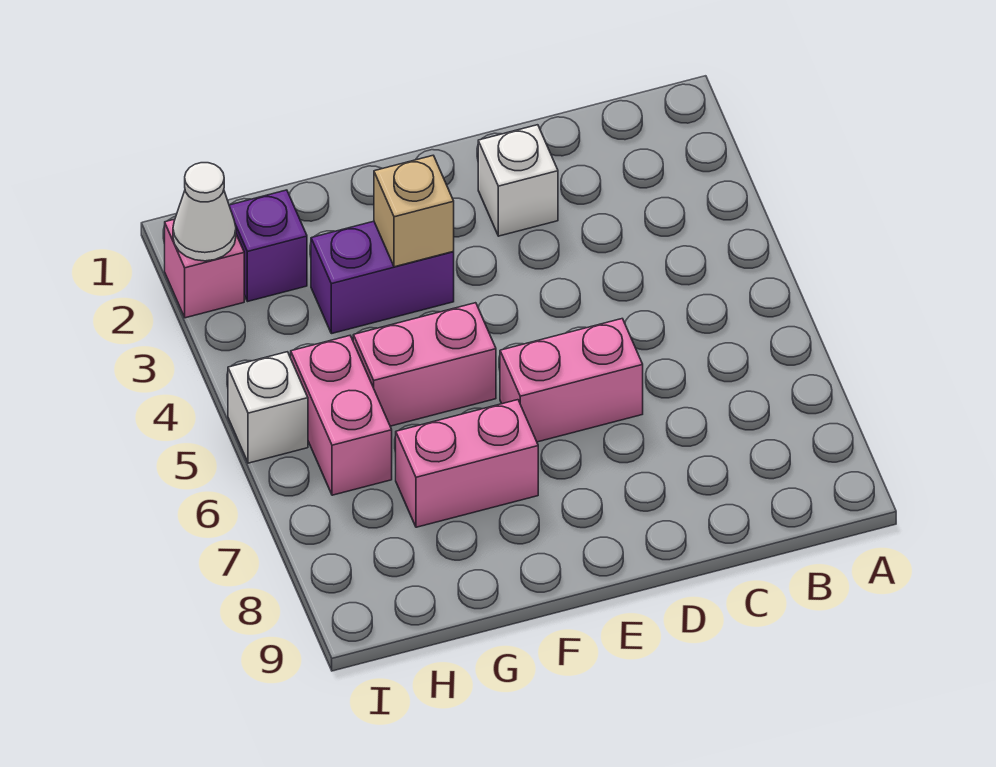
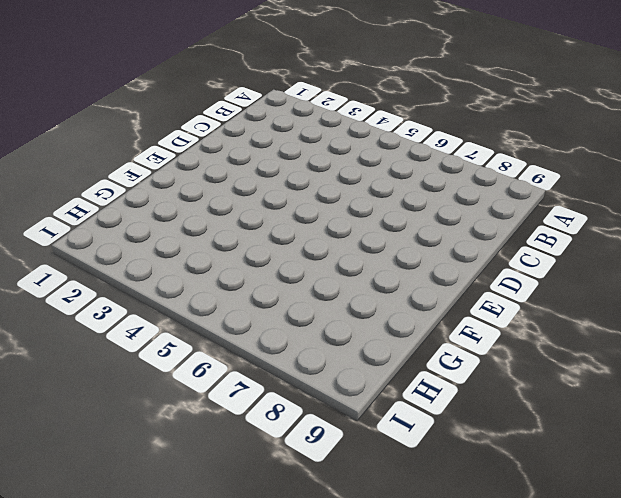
none -> white 1x1 brick [478,125,558,236]
none -> pink 1x2 brick [500,319,643,442]

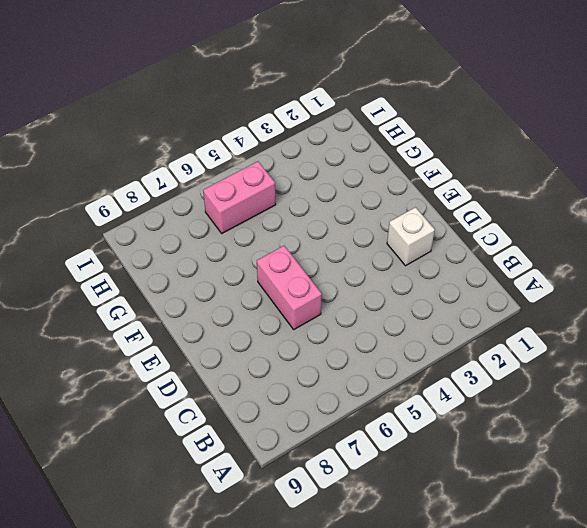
none -> purple 1x2 brick [311,221,454,334]
none -> pink 1x2 brick [353,303,496,426]

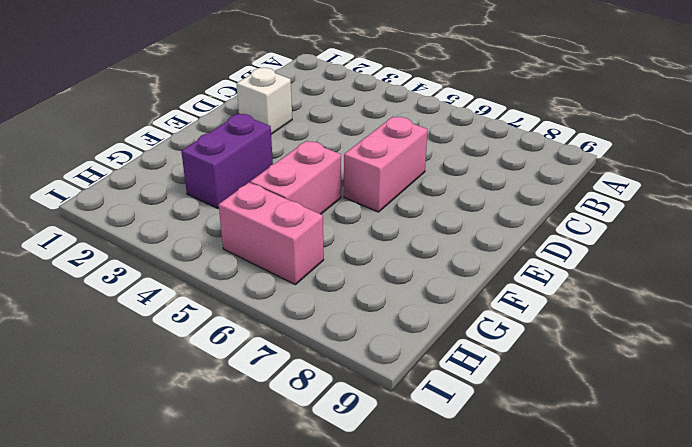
none -> pink 1x2 brick [396,400,538,527]
none -> purple 1x1 brick [229,190,307,301]

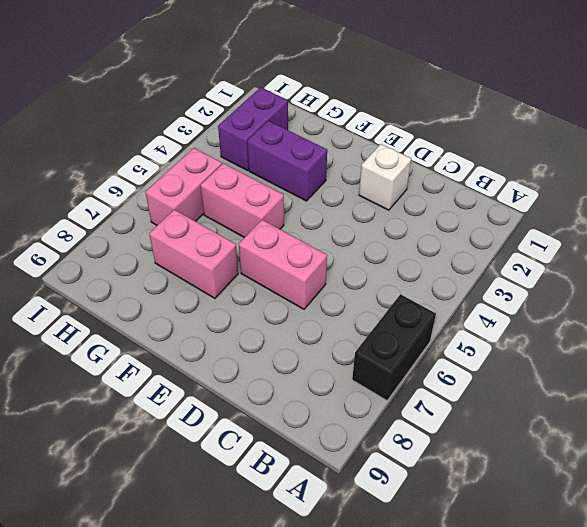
black 1x2 brick [352,294,436,400] -> none
purple 1x2 brick [218,87,288,171] -> purple 1x1 brick [229,190,307,301]
none -> pink 1x1 brick [165,219,244,318]
none -> white 1x1 brick [228,352,308,463]

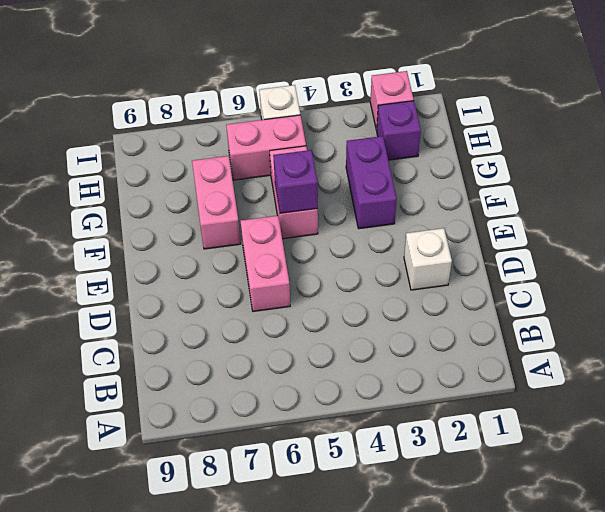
purple 1x1 brick [273,150,318,213] -> none
none -> tan 1x1 brick [374,155,454,267]
none -> white 1x1 cone [173,163,236,261]

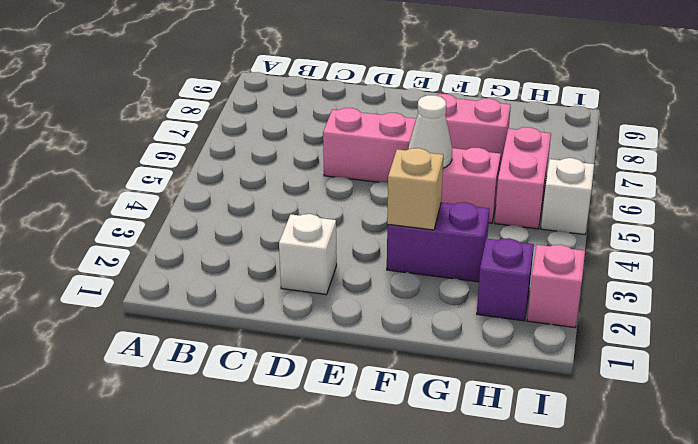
white 1x1 cone [408,95,452,168] -> white 1x1 cone moved to [173,163,236,261]

